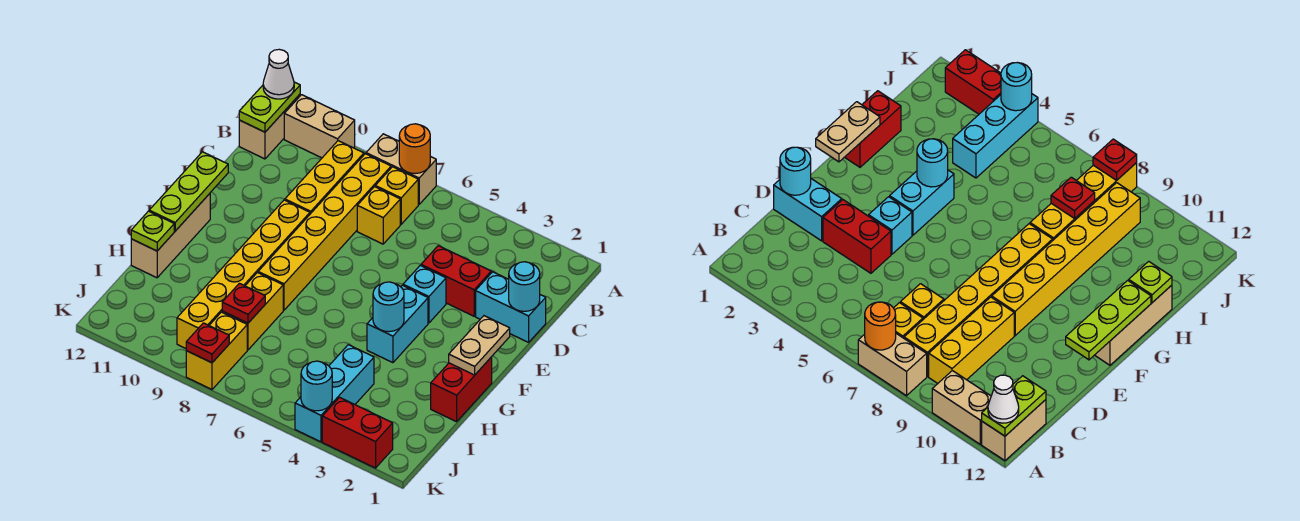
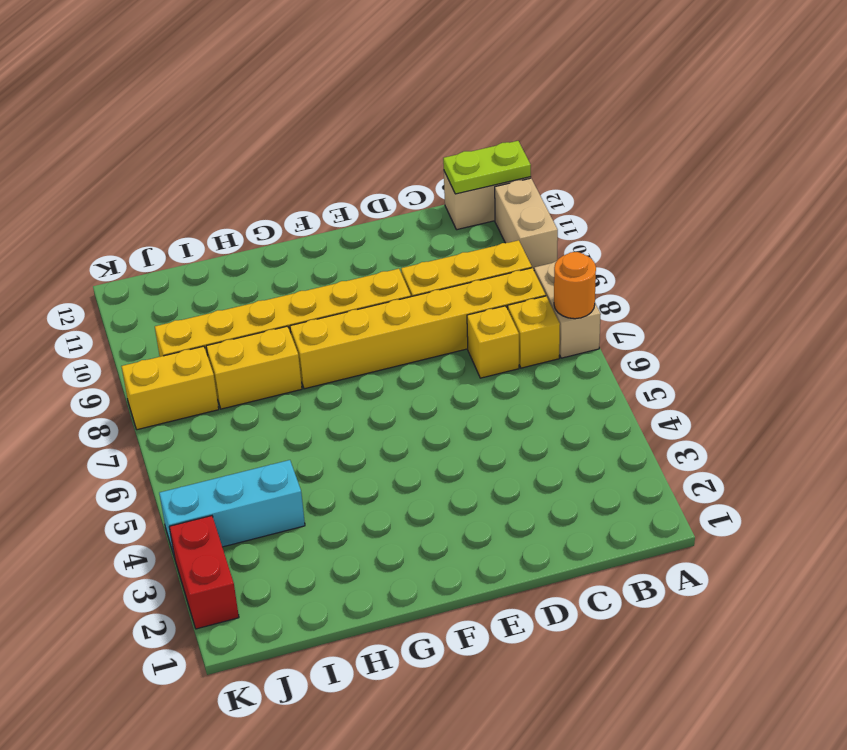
none -> cyan 1x2 brick [476,272,546,342]
none -> red 1x2 brick [421,246,491,316]
none -> cyan 1x1 brick [403,265,446,323]

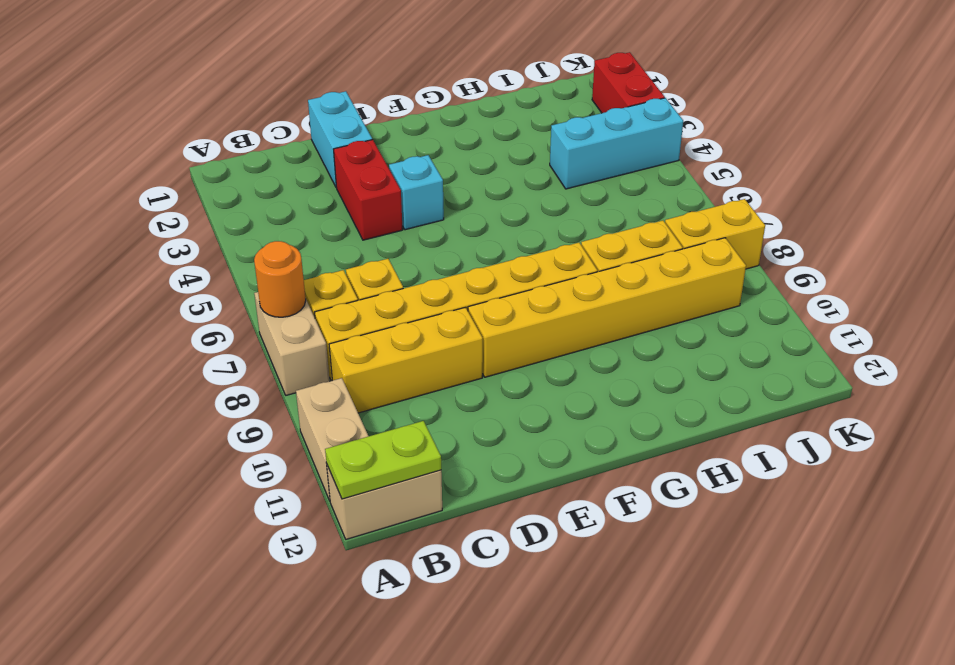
none -> cyan 1x2 brick [367,285,428,363]
none -> tan 1x3 brick [131,194,210,278]
none -> red 1x2 brick [431,357,492,422]

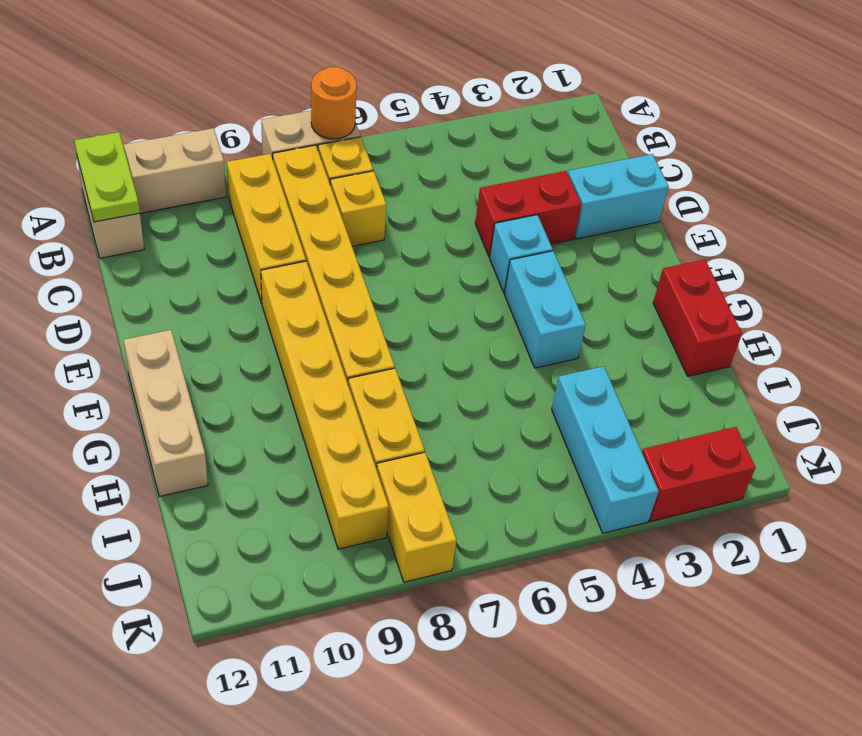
none -> cyan 1x1 round brick [509,262,540,311]
none -> lime 1x3 plate [149,152,228,231]
none -> tan 1x2 plate [449,316,510,375]

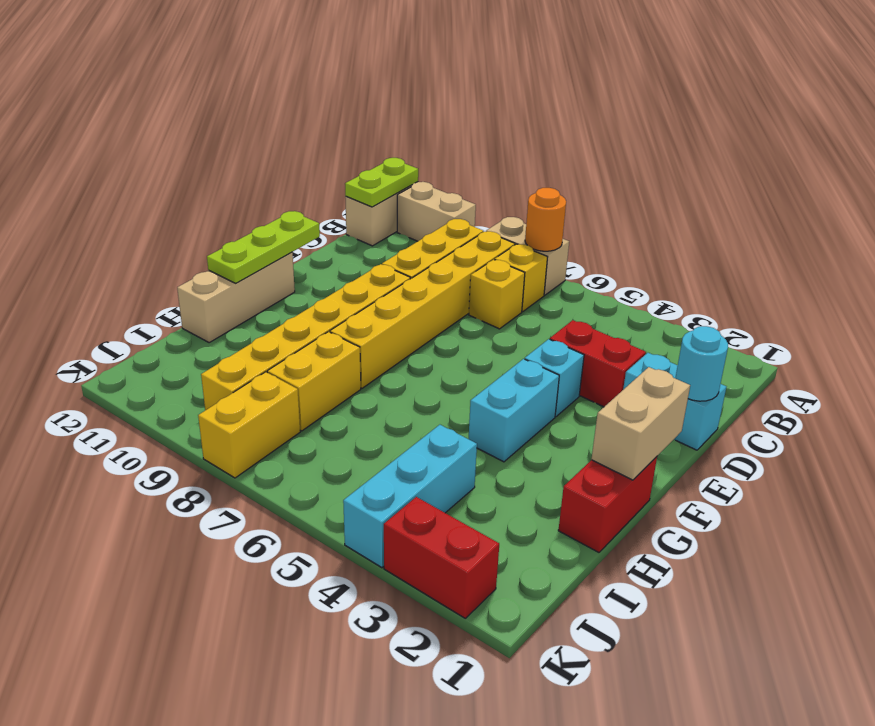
tan 1x2 brick [591,367,690,480] -> tan 1x2 plate [449,316,510,375]
none -> cyan 1x1 round brick [373,282,404,332]
none -> lime 1x1 plate [131,211,174,251]
none -> red 1x1 plate [222,283,265,323]

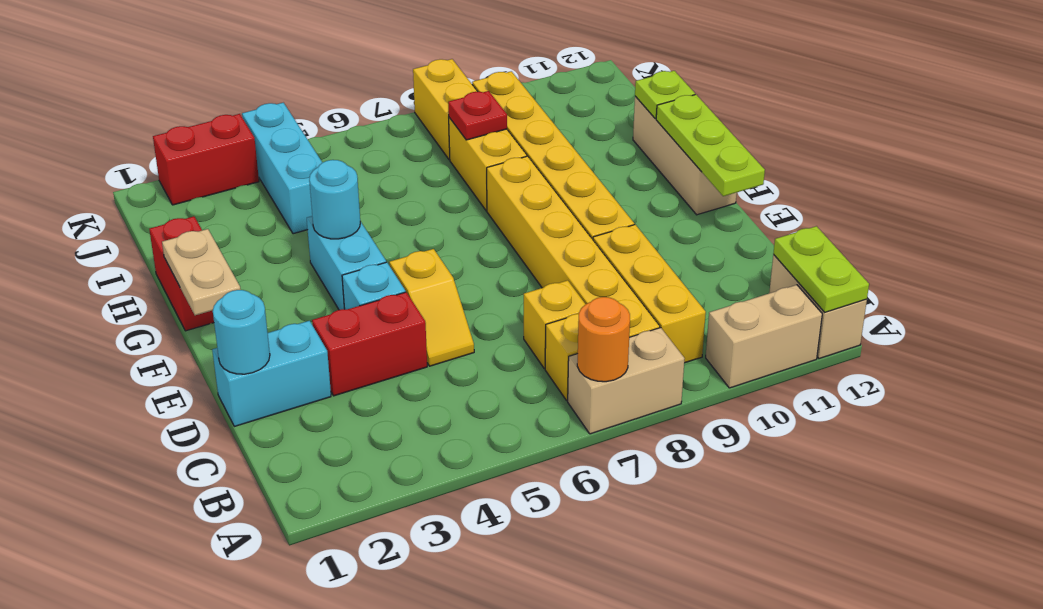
yellow 1x2 slope [389,249,474,366] -> none
none -> cyan 1x1 round brick [301,361,332,411]
none -> red 1x1 plate [186,323,229,363]
none -> white 1x1 cone [263,49,294,99]

